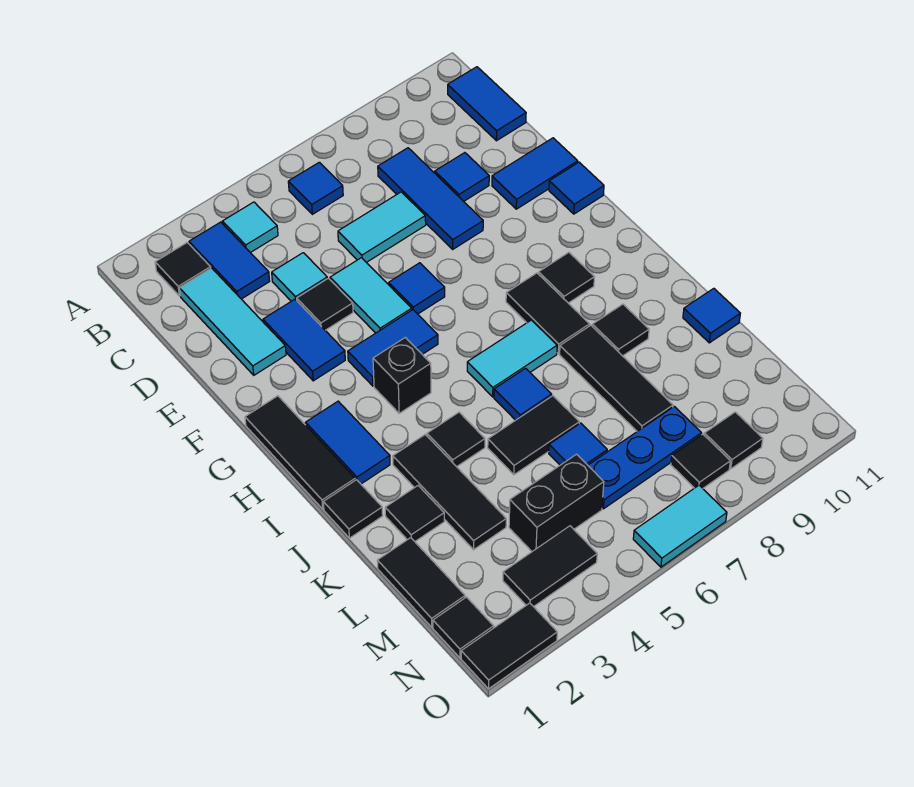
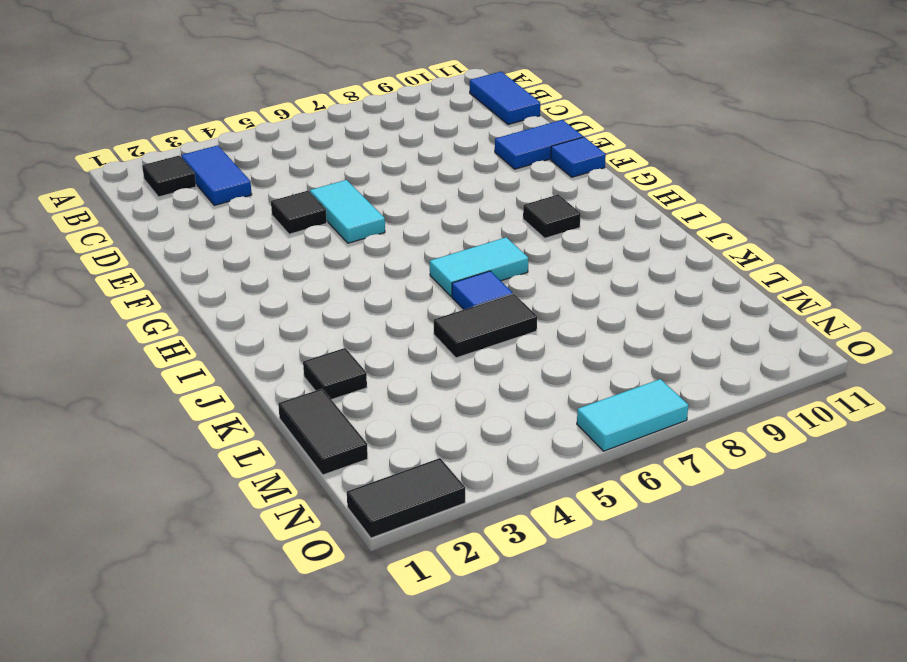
none -> cyan 1x1 tile [222,202,278,253]
none -> blue 1x1 tile [288,162,343,214]
none -> cyan 1x3 tile [179,268,286,375]
none -> blue 1x3 tile [378,148,483,249]

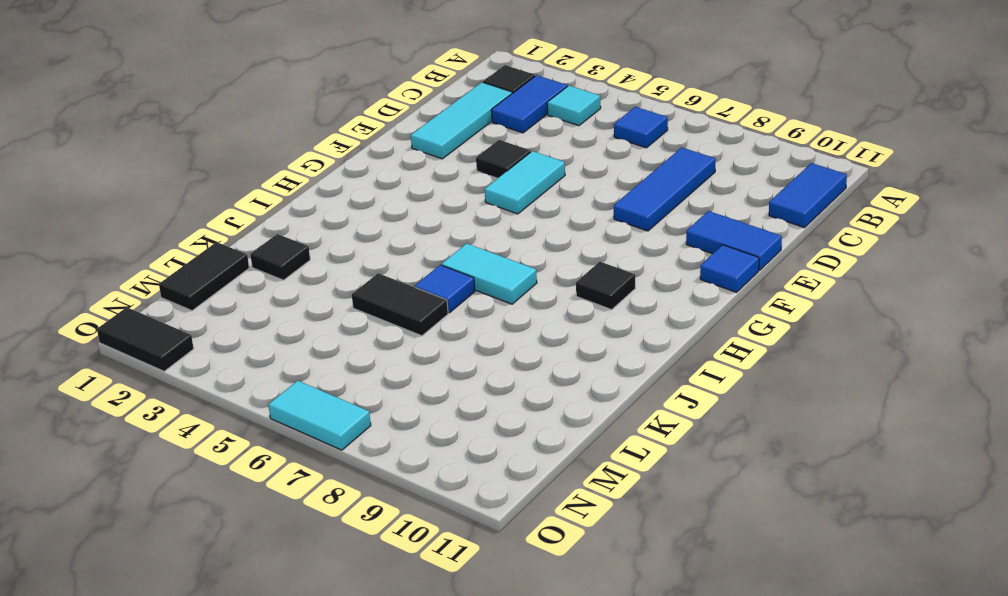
none -> cyan 1x1 tile [272,253,327,301]
none -> cyan 1x2 tile [338,192,426,262]
none -> blue 1x1 tile [435,153,489,201]
none -> blue 1x2 tile [263,299,345,381]

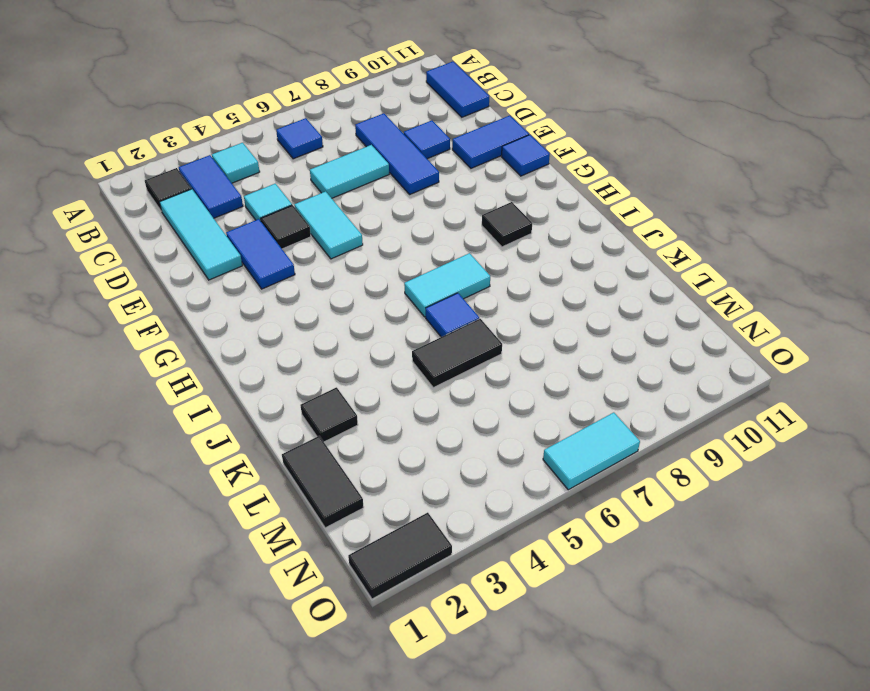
none -> blue 1x1 tile [389,263,445,314]
none -> black 1x3 tile [245,396,355,509]
none -> blue 1x2 tile [348,310,438,386]
none -> blue 1x2 tile [306,401,390,484]

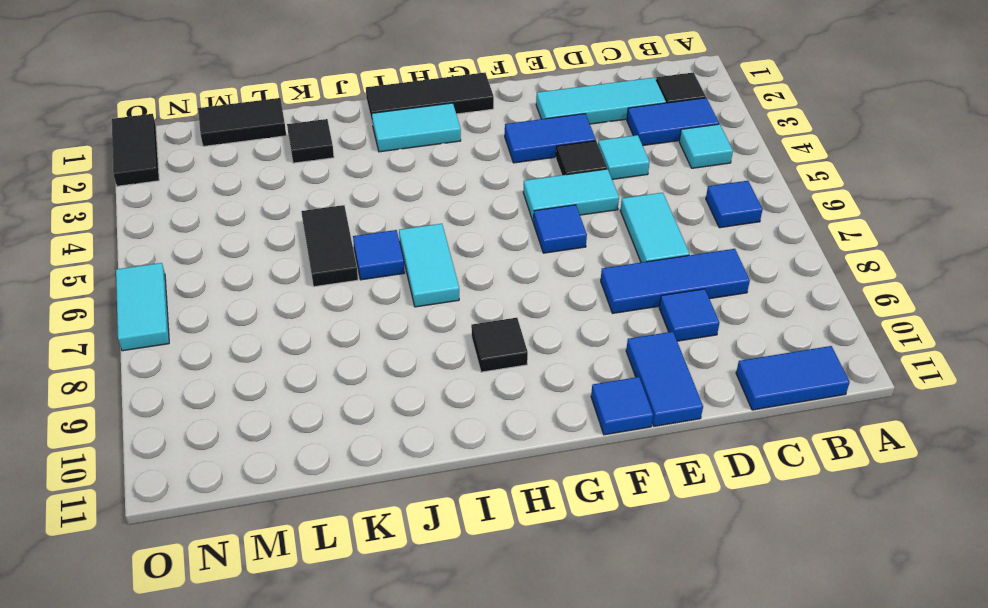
cyan 1x2 tile [372,103,461,152] -> blue 1x2 tile [306,401,390,484]
none -> blue 1x2 tile [348,310,438,386]
none -> black 1x1 brick [373,337,431,413]
none -> black 1x2 tile [506,273,590,354]
none -> black 1x1 tile [323,480,383,538]

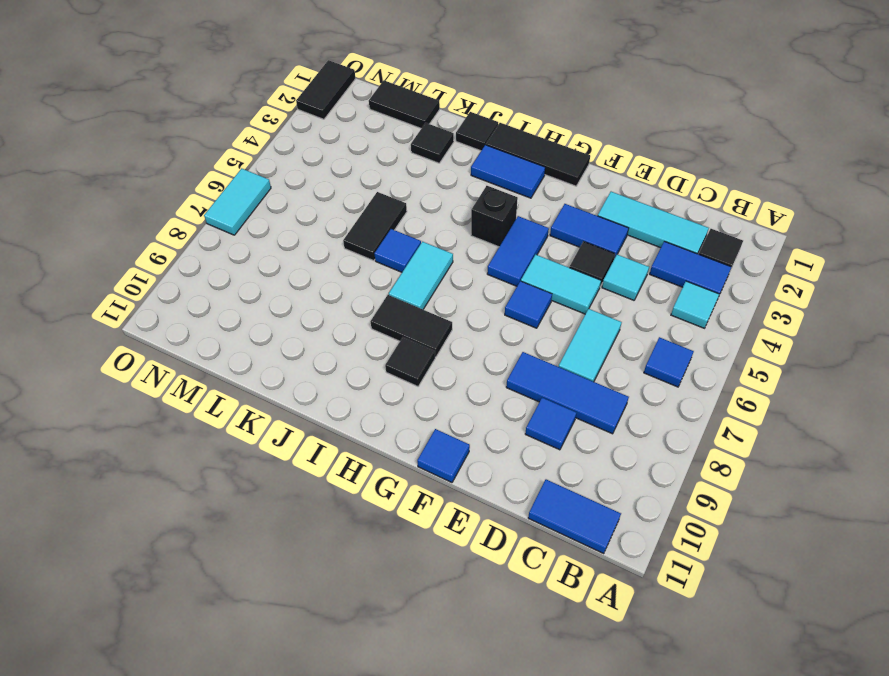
none -> blue 1x2 tile [492,138,578,209]
none -> black 1x3 tile [393,435,506,550]
none -> black 1x1 tile [427,412,485,467]
none -> black 1x3 tile [560,325,673,431]

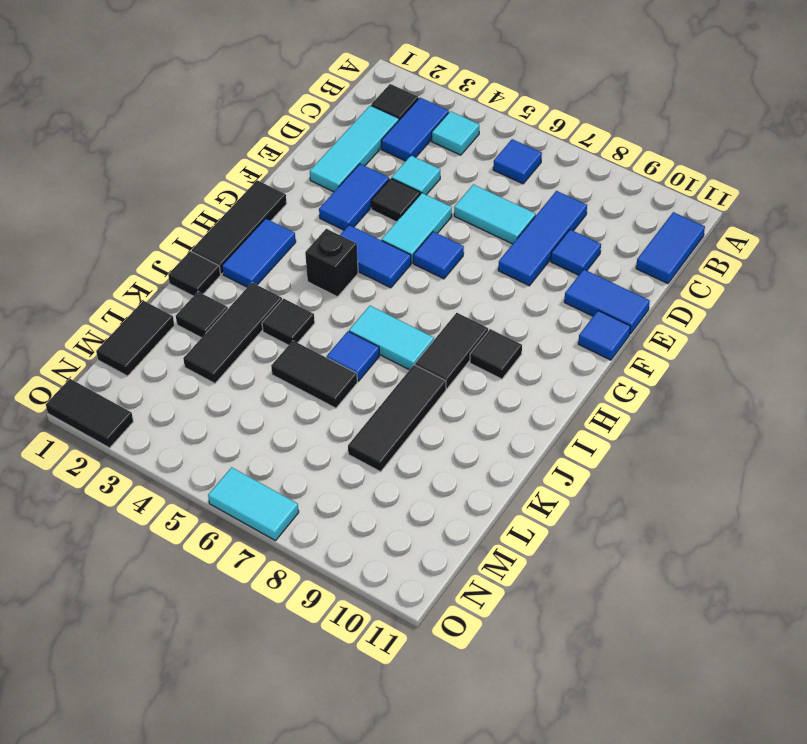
none -> black 1x1 tile [592,304,649,356]
none -> blue 1x1 tile [683,288,740,343]
none -> blue 1x1 tile [549,423,607,465]
none -> black 1x2 brick [509,454,604,551]

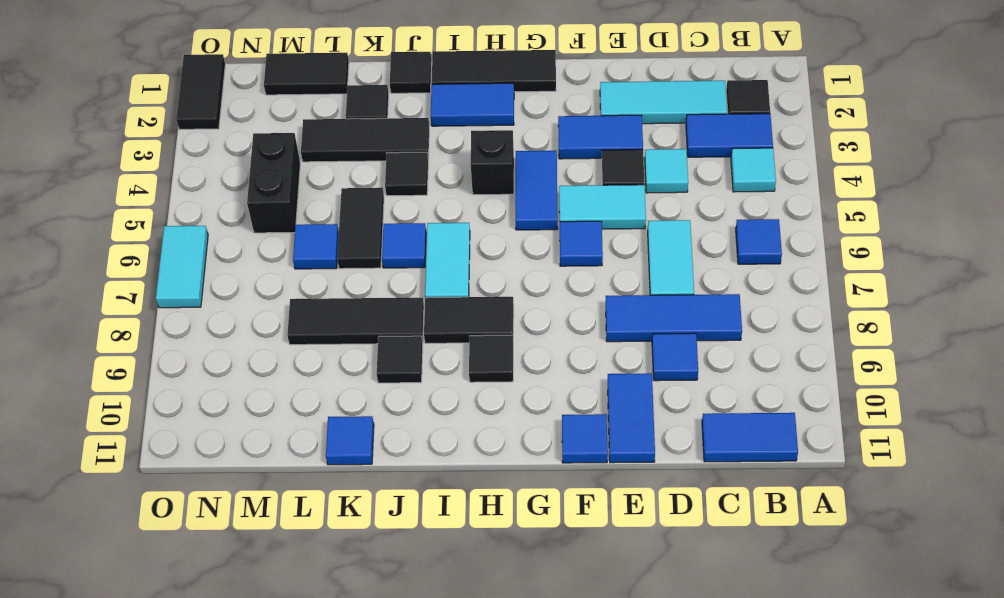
none -> blue 1x3 plate [588,406,701,509]
none -> black 1x1 tile [433,597,494,658]
none -> black 1x2 tile [503,526,597,607]
none -> black 1x1 tile [671,434,730,488]

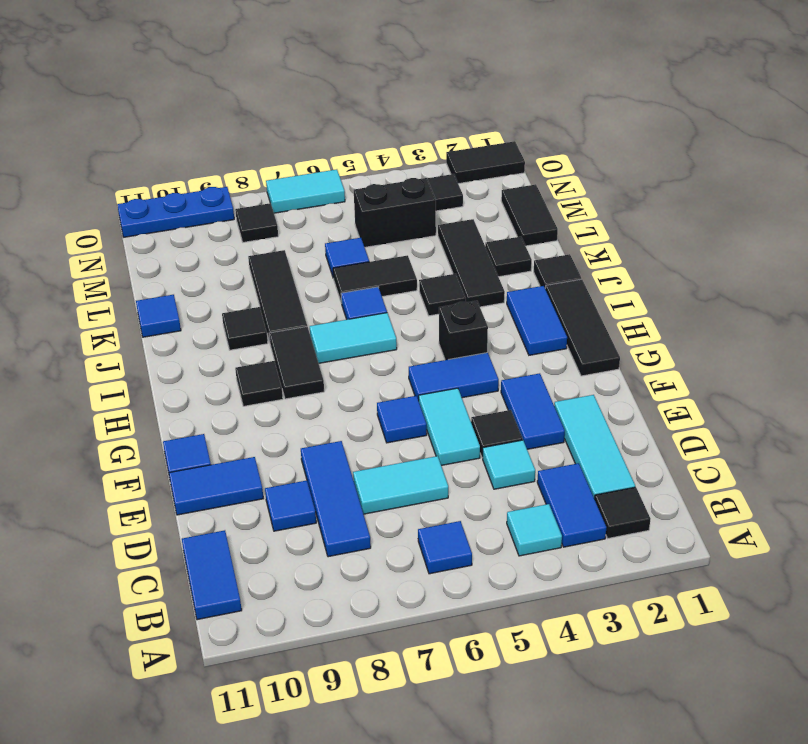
blue 1x3 plate [117,187,234,237] -> blue 1x3 plate moved to [588,406,701,509]
none -> black 1x1 tile [433,597,494,658]
none -> black 1x1 tile [704,412,763,469]

